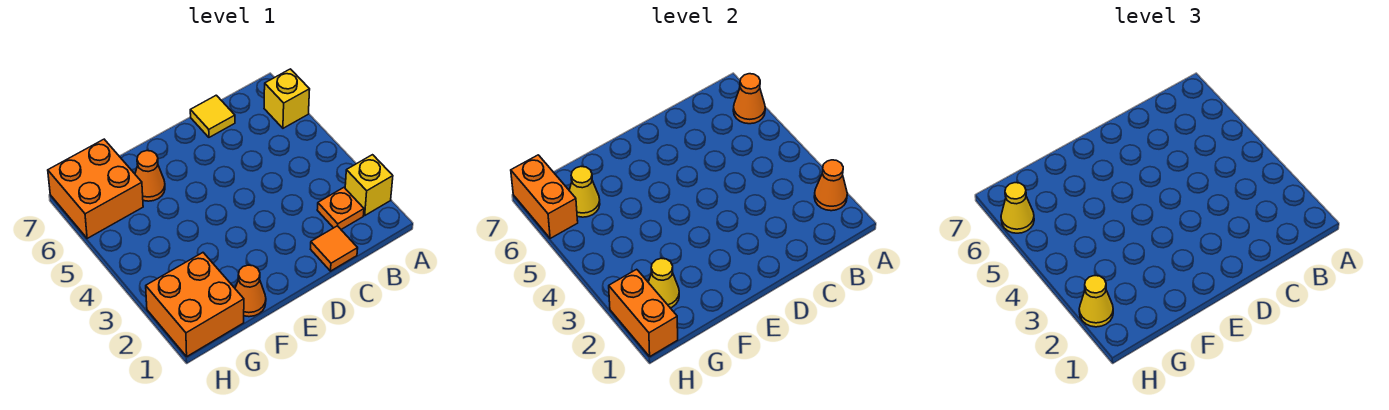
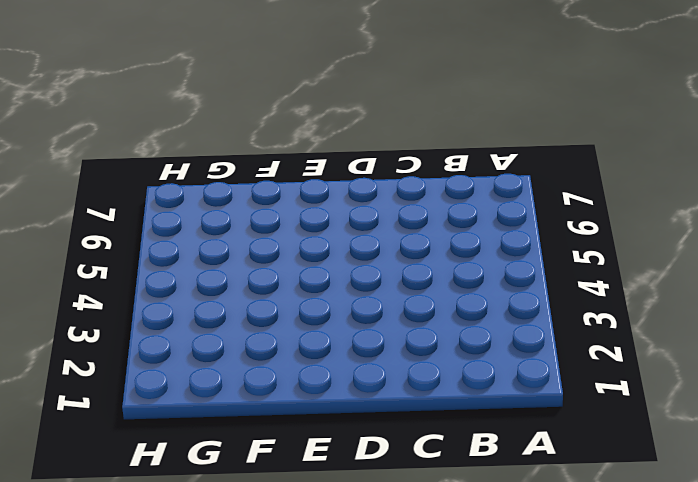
none -> yellow 1x1 brick [345,155,393,215]
none -> yellow 1x1 brick [264,69,310,128]
none -> orange 1x1 plate [317,188,364,229]

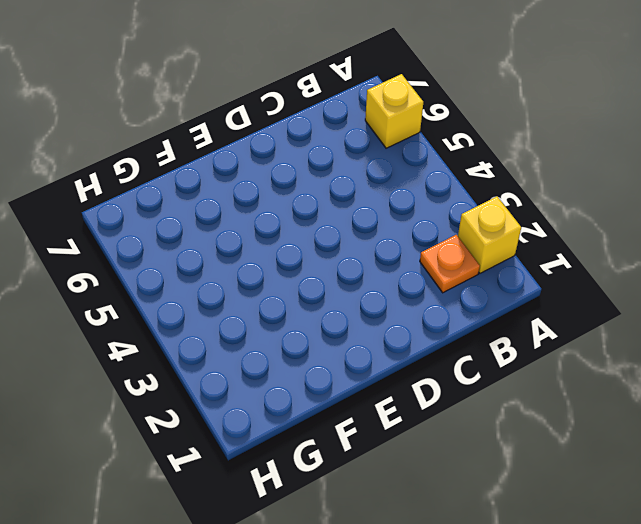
none -> orange 1x1 tile [311,226,358,271]
none -> yellow 1x1 tile [190,95,235,137]
none -> orange 1x1 cone [235,265,266,317]

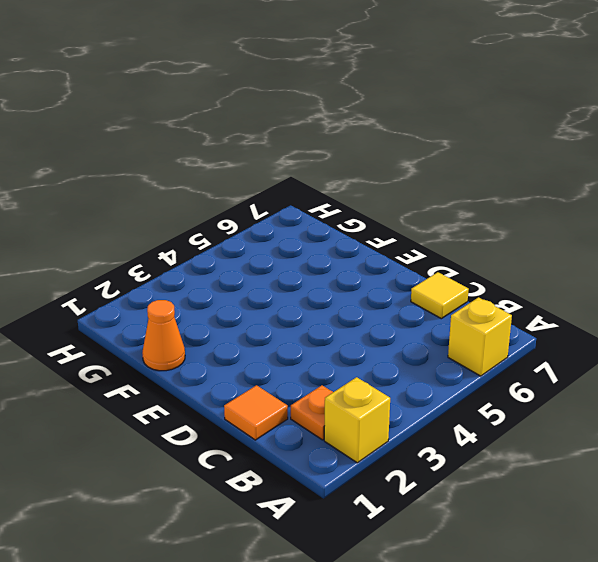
none -> orange 1x1 cone [135,151,165,201]
none -> orange 2x2 brick [146,253,244,356]
none -> orange 2x2 brick [48,139,143,239]

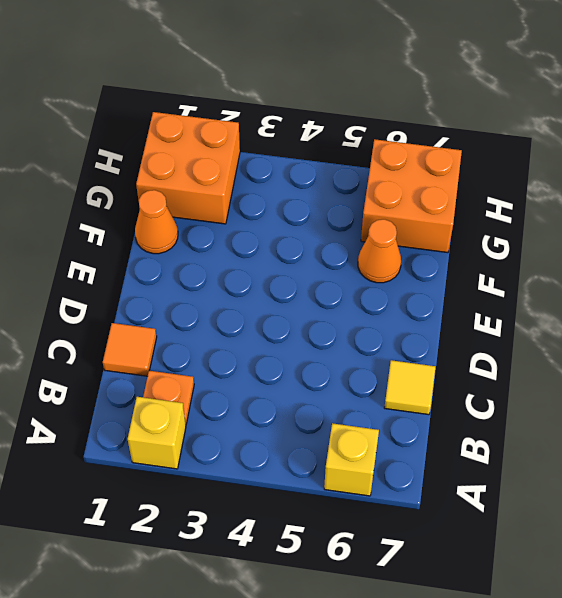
none -> orange 1x1 cone [814,160,847,211]
none -> orange 1x1 cone [733,74,765,124]
none -> yellow 1x1 cone [648,258,679,308]

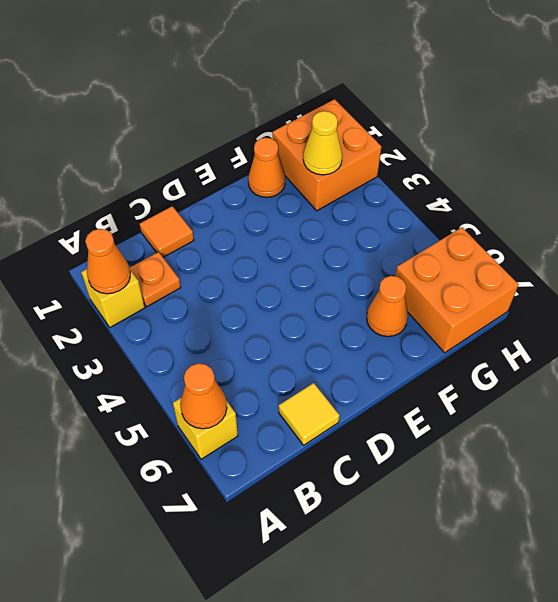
none -> yellow 1x1 cone [569,167,600,217]
none -> orange 1x2 brick [609,269,678,356]
none -> orange 1x2 brick [511,155,578,239]

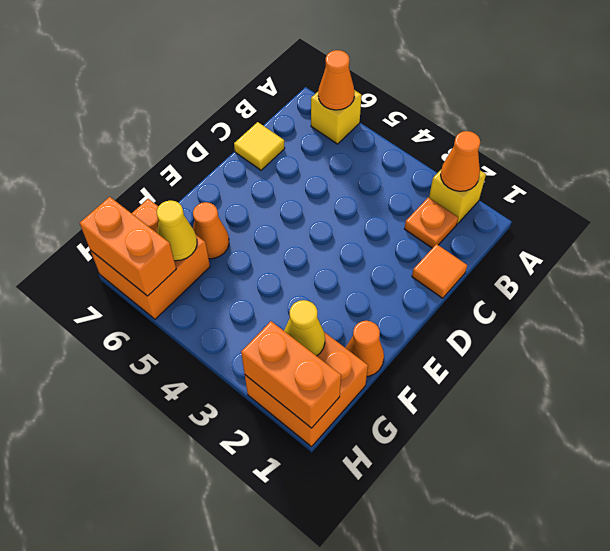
none -> yellow 1x1 cone [1079,276,1113,327]
none -> yellow 1x1 cone [1001,183,1034,233]

